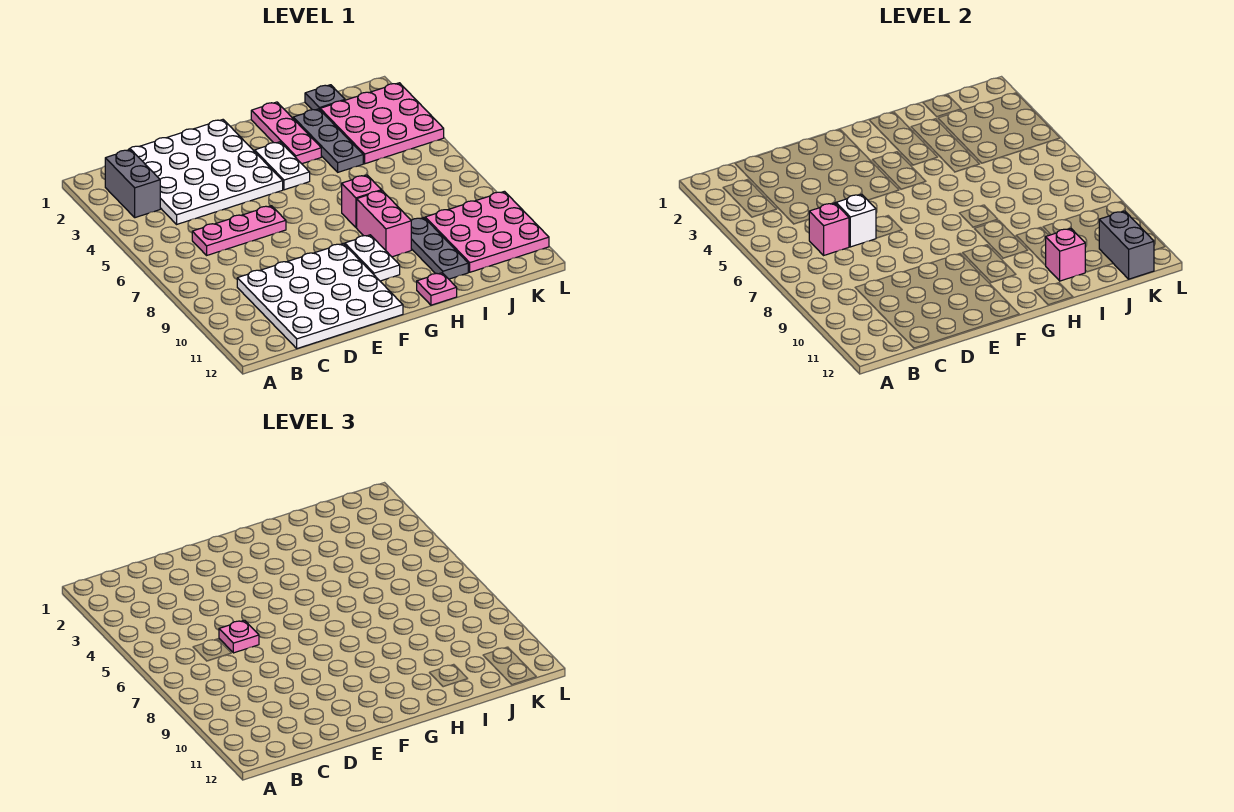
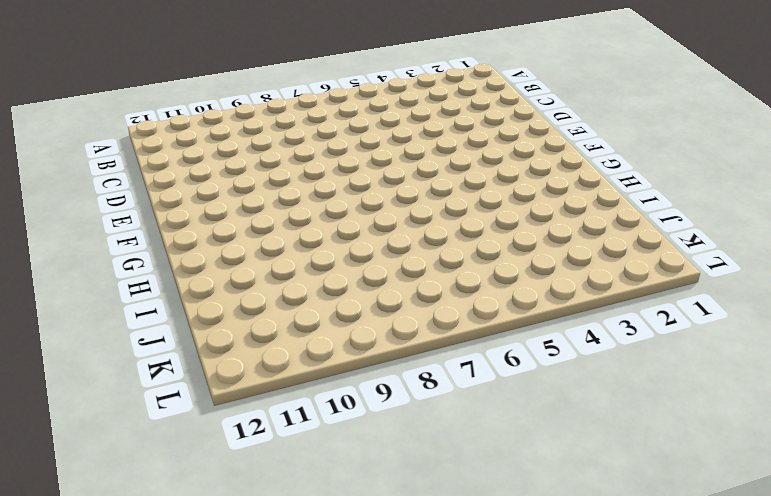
none -> grey 1x2 brick [105,150,160,218]
none -> white 4x4 plate [127,120,283,224]
none -> pink 1x3 plate [192,206,286,255]

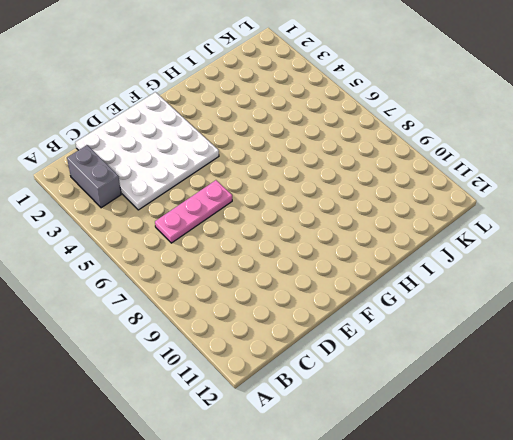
none -> white 4x4 plate [237,244,403,349]
none -> white 1x2 plate [255,142,310,190]
none -> white 1x2 plate [345,235,400,281]

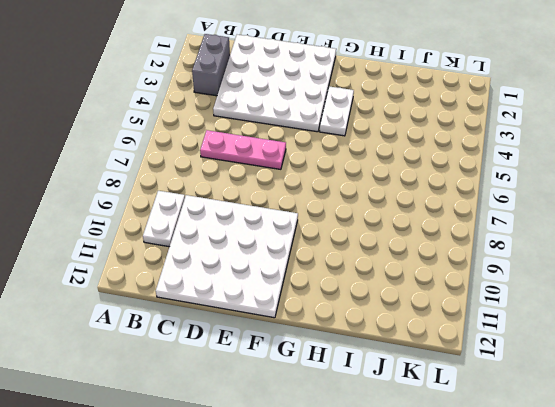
white 1x2 plate [143,191,185,247] -> white 1x2 plate moved to [345,235,400,281]
none -> pink 1x3 plate [251,102,321,164]
none -> pink 1x1 brick [342,175,381,228]
none -> pink 1x2 brick [357,191,411,257]

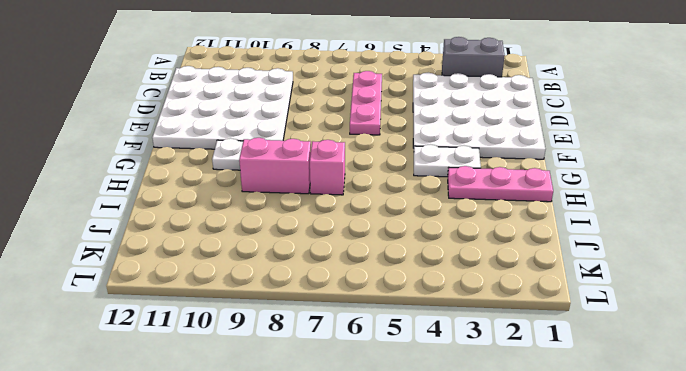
none -> pink 1x1 plate [417,273,457,305]
none -> grey 1x3 plate [293,109,363,172]
none -> grey 1x3 plate [411,218,468,279]

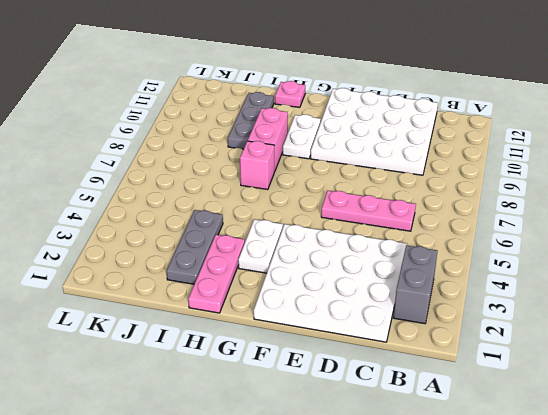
none -> grey 1x1 plate [305,85,345,110]
none -> pink 3x3 plate [320,83,444,164]
none -> pink 3x3 plate [425,191,549,272]

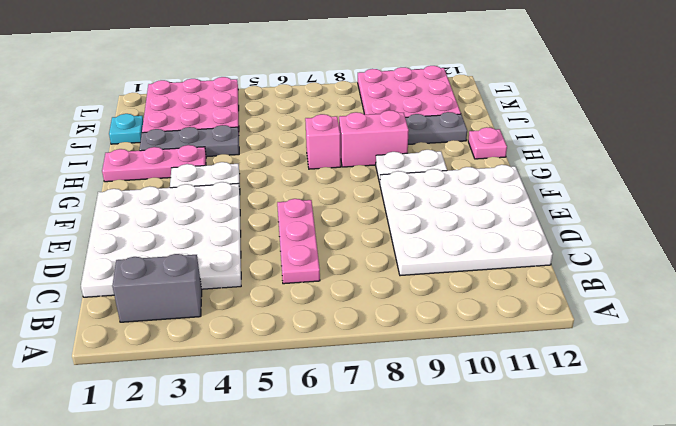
cyan 1x1 plate [109,114,143,144] -> grey 1x1 plate [305,85,345,110]
none -> pink 1x1 brick [809,203,849,255]
none -> white 1x1 brick [836,194,876,247]
none -> pink 1x1 brick [1046,229,1085,281]

